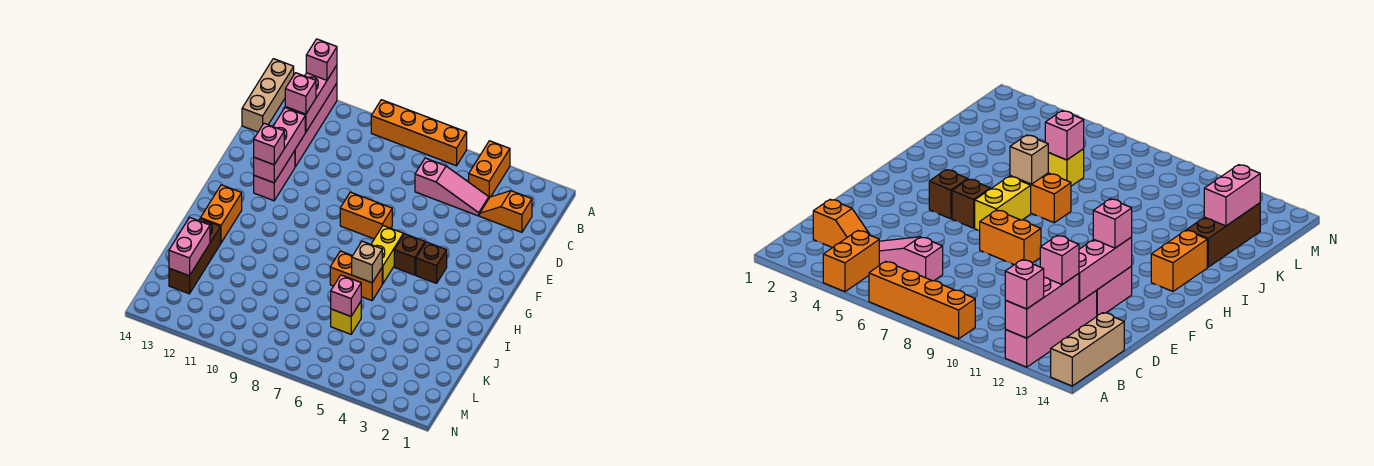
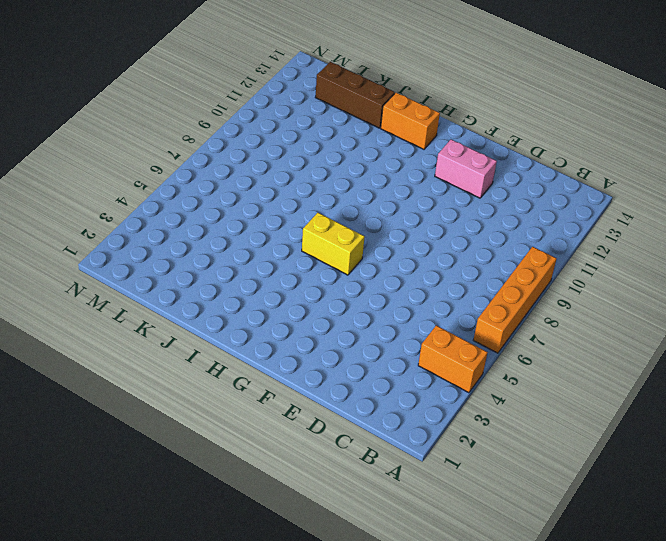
none -> pink 1x4 brick [295,83,337,167]
none -> tan 1x3 brick [242,59,294,132]
none -> orange 1x2 slope [480,191,532,232]

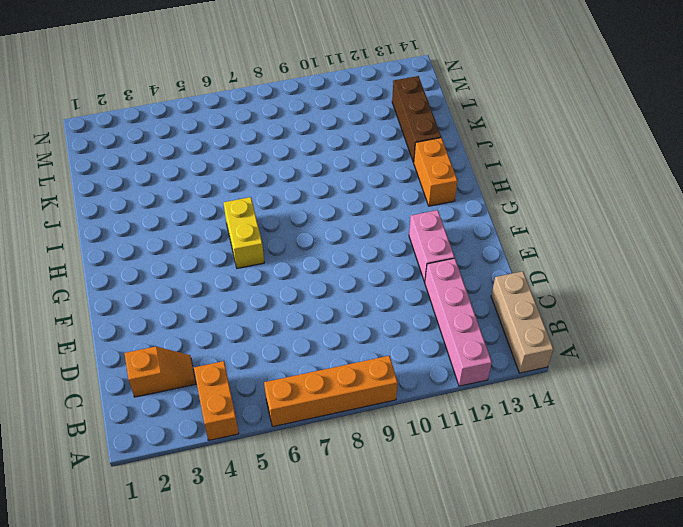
none -> pink 1x3 slope [415,158,489,216]
none -> orange 1x2 brick [340,192,392,239]
none -> brown 1x1 brick [416,242,447,283]

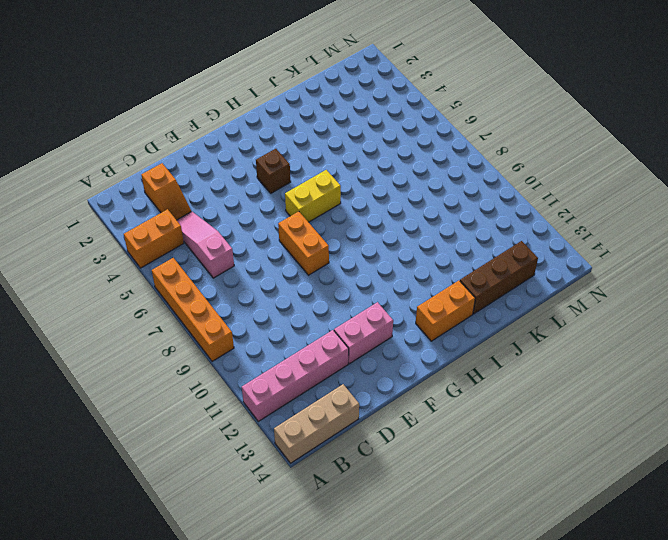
none -> brown 1x1 brick [394,234,425,275]
none -> orange 1x2 brick [330,251,382,301]
none -> yellow 1x1 brick [331,302,361,334]

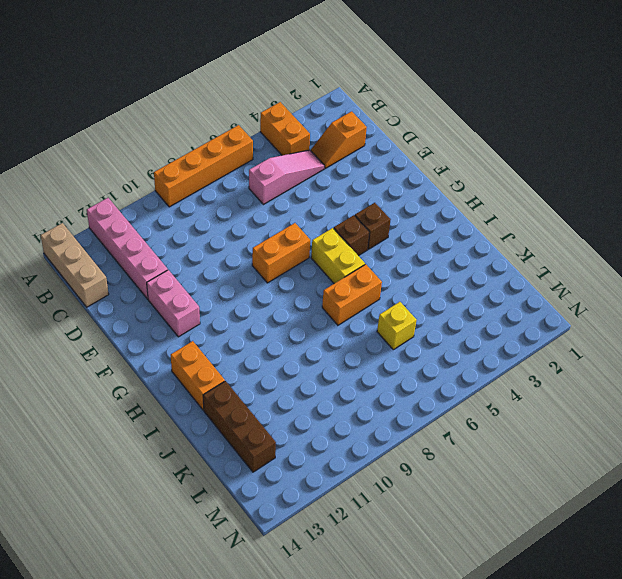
none -> pink 1x3 brick [285,65,337,132]
none -> pink 1x3 brick [254,108,305,183]
none -> tan 1x1 brick [352,241,382,283]

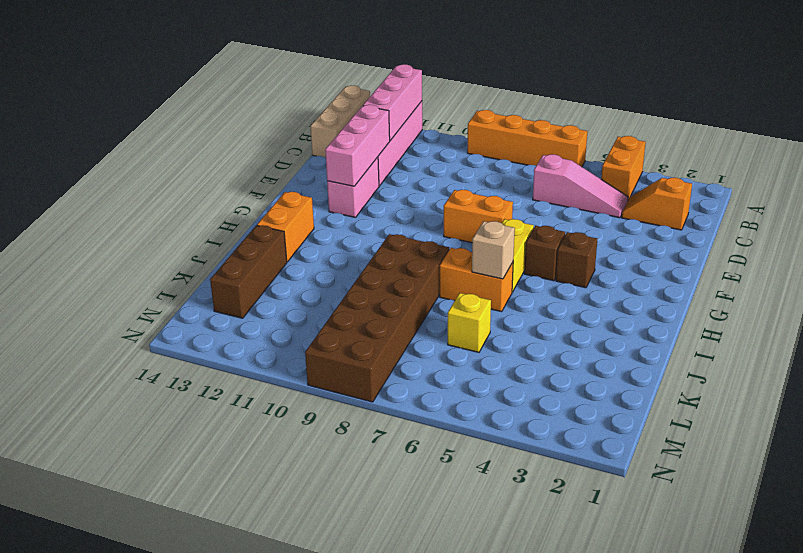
brown 2x6 brick [305,234,449,402] -> none
none -> pink 1x1 brick [331,275,361,316]
none -> pink 1x2 brick [169,217,210,276]
none -> pink 1x1 brick [306,39,337,80]

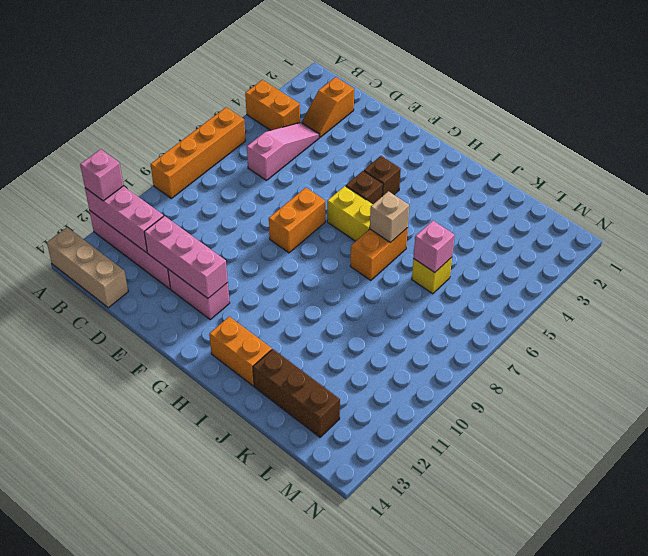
none -> pink 1x2 brick [169,217,210,276]
none -> pink 1x1 brick [285,73,316,114]
none -> pink 1x1 brick [254,123,284,165]

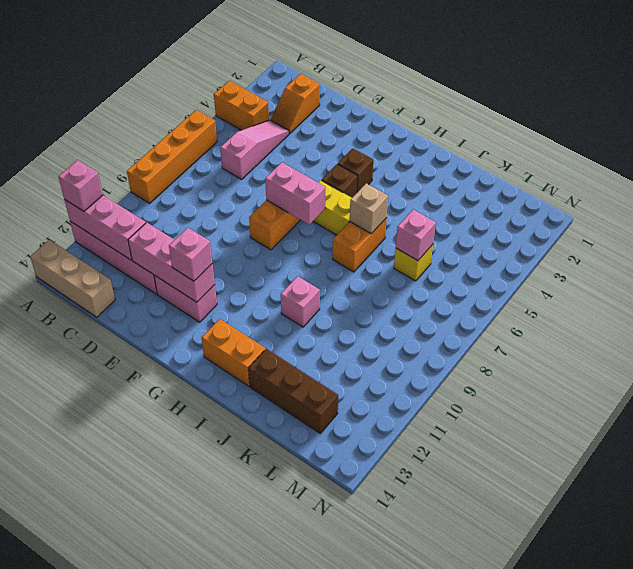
pink 1x2 brick [265,162,325,225] -> pink 1x2 brick moved to [169,217,210,276]
pink 1x1 brick [281,276,320,327] -> pink 1x1 brick moved to [285,73,316,114]

